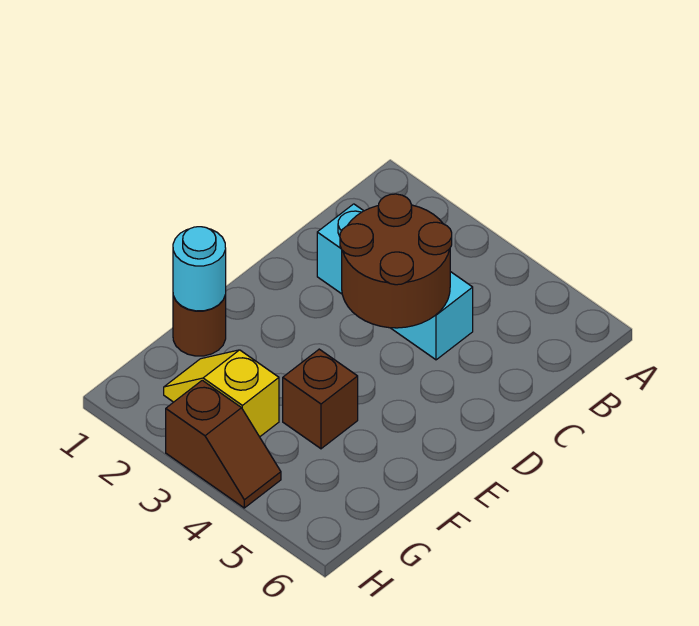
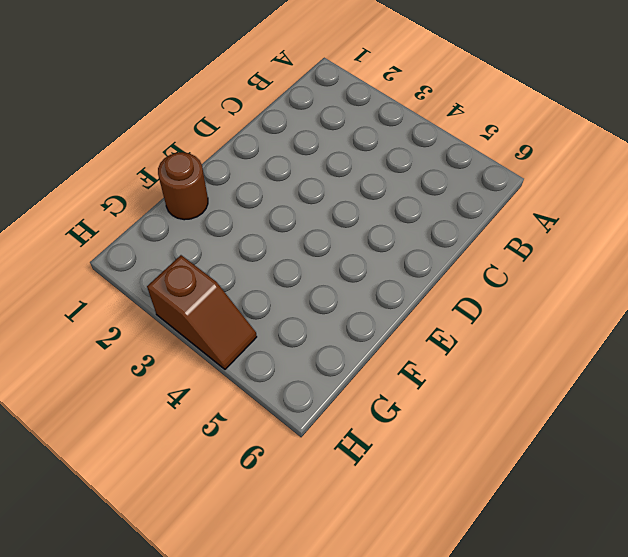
none -> cyan 1x3 brick [317,204,473,360]
none -> brown 1x1 brick [283,349,358,449]

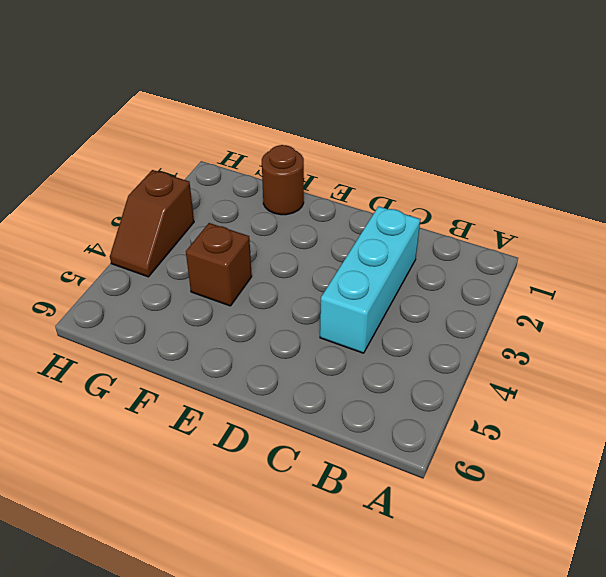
none -> yellow 1x2 slope [164,350,279,437]
none -> brown 2x2 round brick [340,194,452,328]

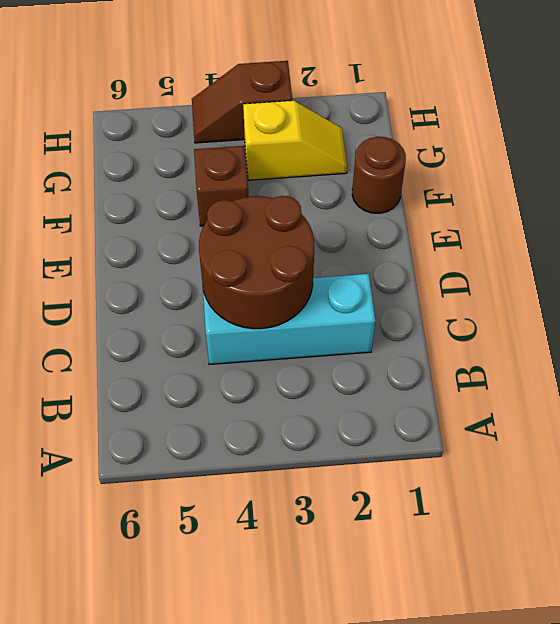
none -> cyan 1x1 round brick [173,227,226,311]

